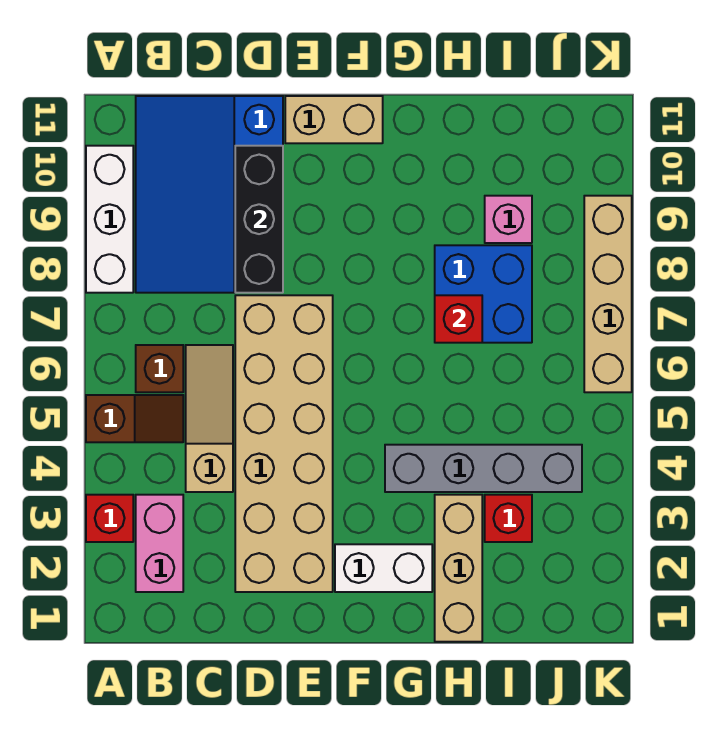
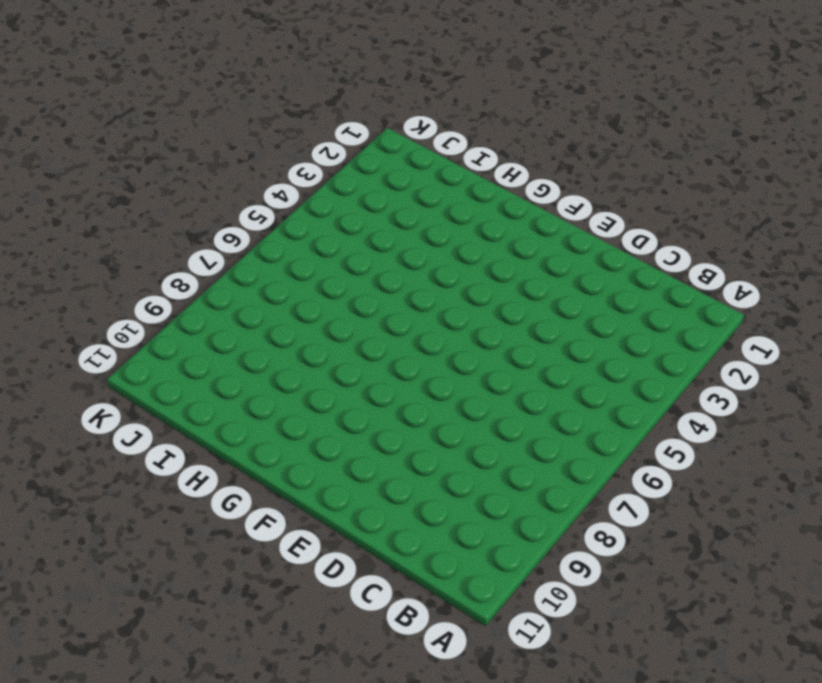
none -> red 1x1 brick [86,495,133,542]
none -> brown 1x2 slope [86,395,183,442]
none -> white 1x3 brick [86,146,133,293]

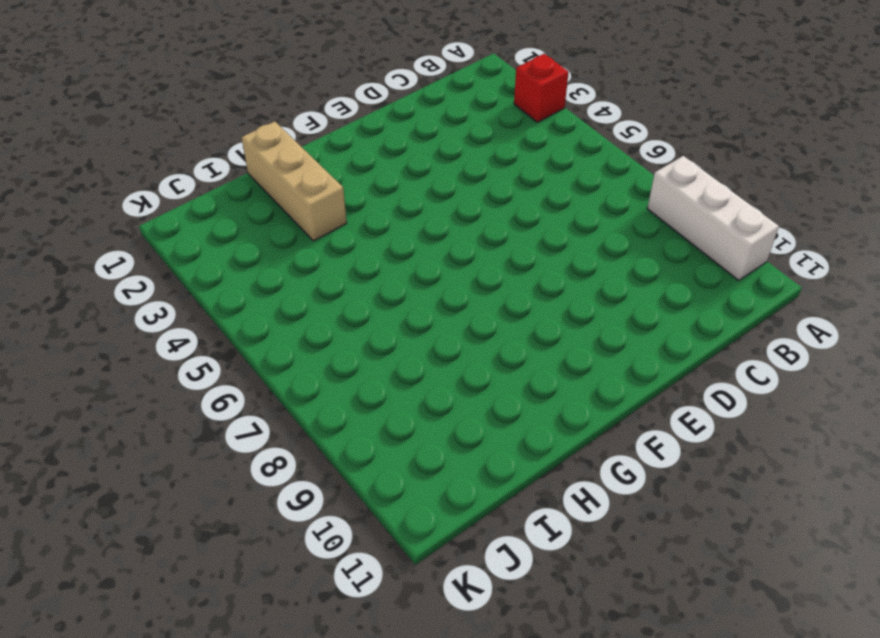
none -> brown 1x2 slope [86,395,183,442]
none -> pink 1x2 brick [136,495,183,592]
none -> brown 1x1 brick [136,345,183,392]

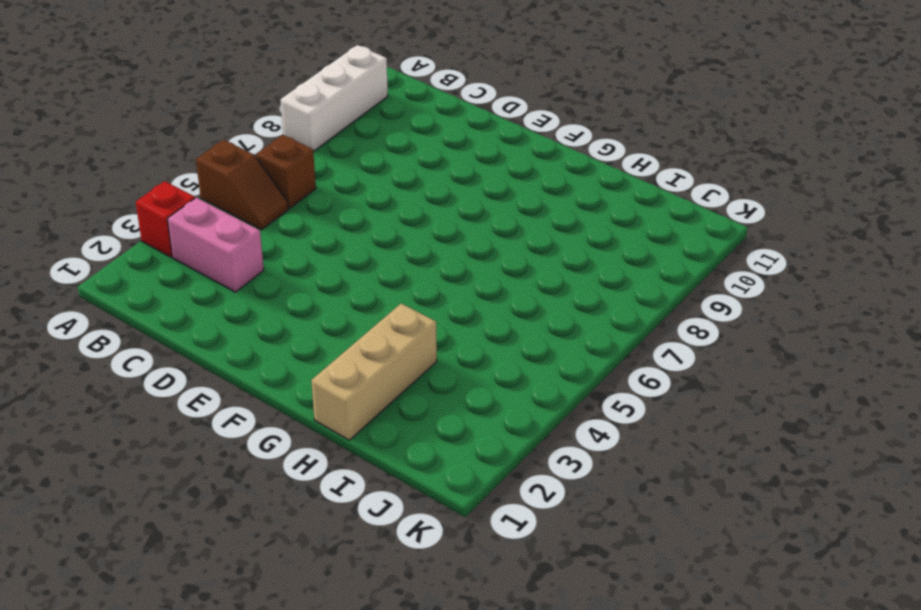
pink 1x2 brick [167,197,264,292] -> pink 1x2 brick turned to [136,495,183,592]
none -> blue 3x4 slope [136,96,283,293]
none -> tan 1x3 slope [186,345,233,492]
none -> tan 2x6 brick [235,295,333,592]

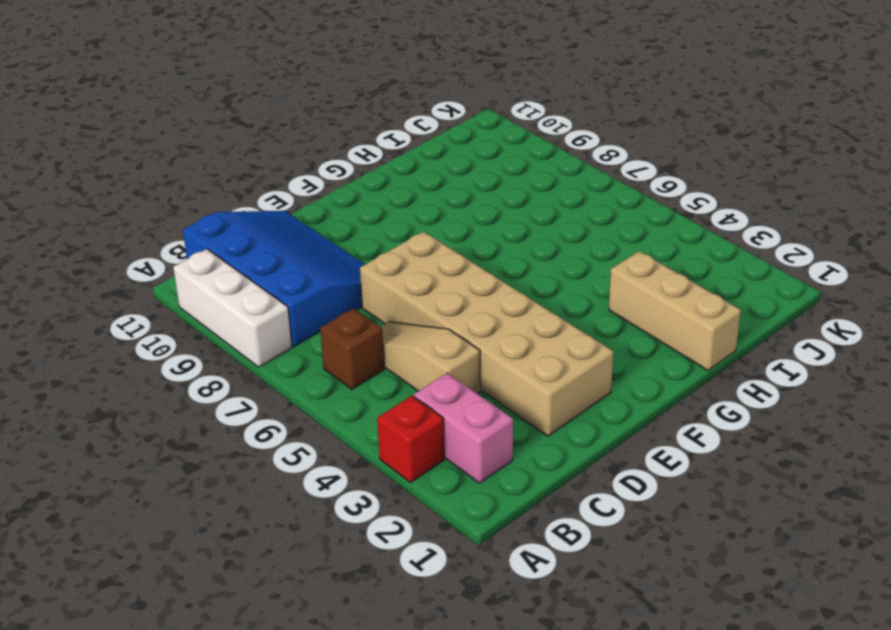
blue 3x4 slope [183,211,365,347] -> blue 3x4 slope turned to [136,96,283,293]
none -> brown 1x2 slope [86,395,183,442]
none -> tan 1x2 brick [285,96,383,143]
none -> white 1x2 brick [335,544,432,592]

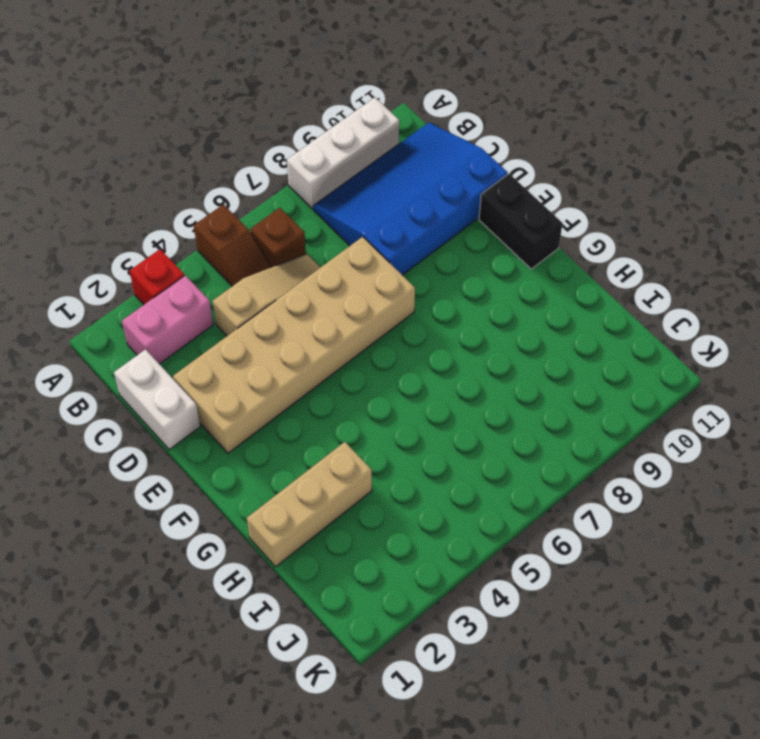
white 1x2 brick [114,350,200,450] -> white 1x2 brick moved to [335,544,432,592]
black 1x2 brick [479,174,563,269] -> tan 1x2 brick [285,96,383,143]
none -> grey 1x4 brick [385,445,582,492]
none -> blue 2x2 brick [435,245,532,343]
none -> red 1x1 brick [485,495,532,542]

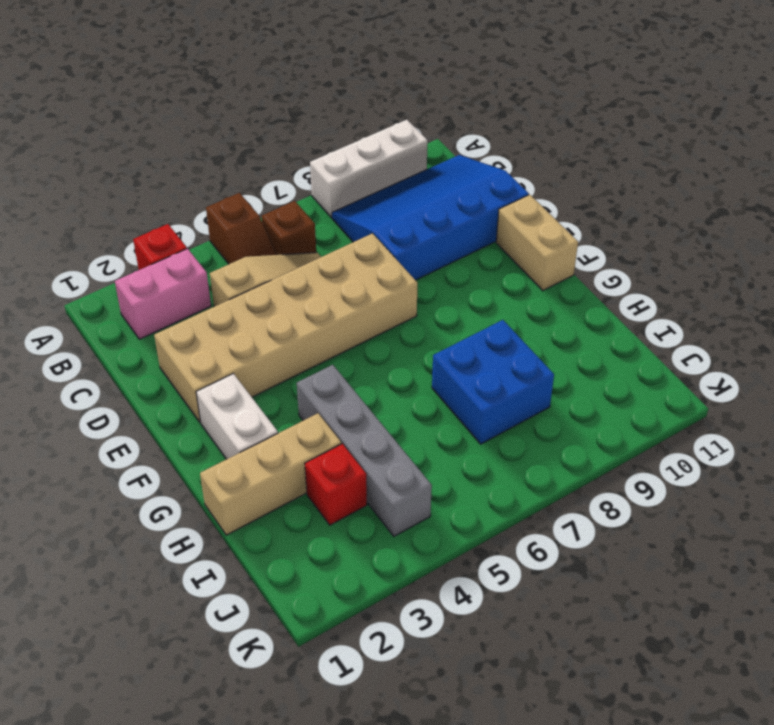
none -> pink 1x1 brick [485,196,532,243]
none -> tan 1x4 brick [584,196,632,392]
none -> black 1x3 brick [235,146,283,293]

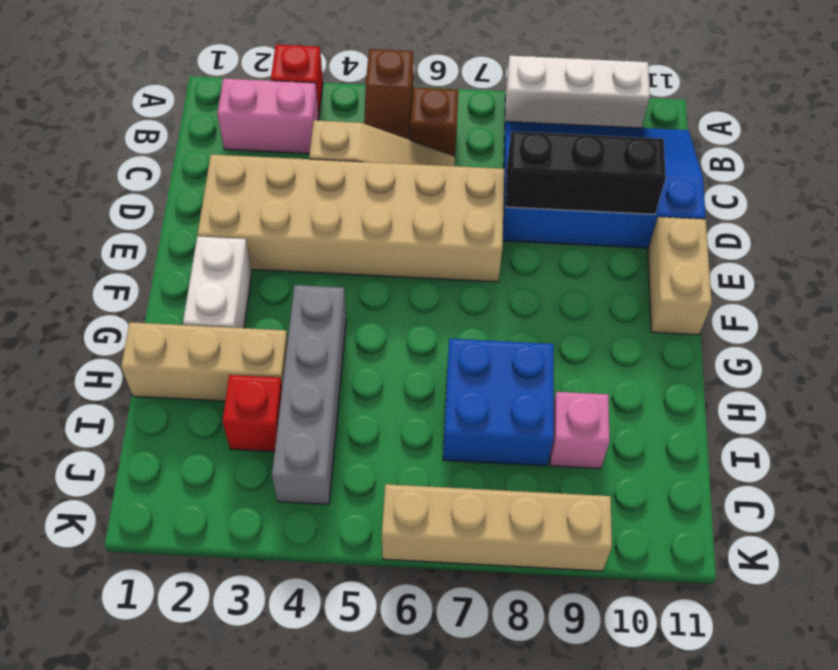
none -> red 1x1 brick [435,295,482,343]

